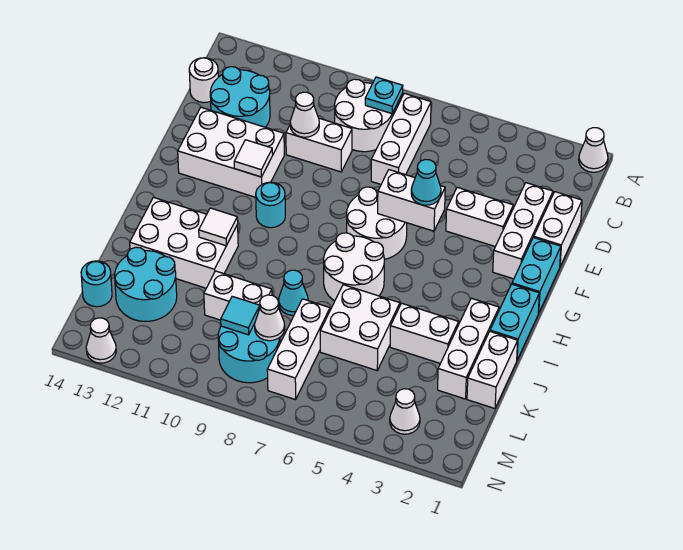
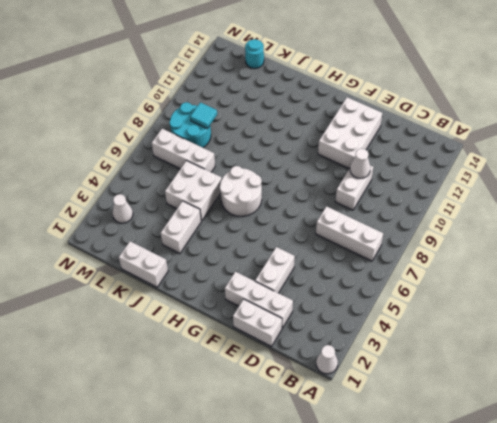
none -> white 2x2 round brick [335,79,394,152]
none -> cyan 2x2 round brick [210,67,270,127]
none -> white 1x1 round brick [189,58,218,103]
none -> cyan 1x2 brick [512,237,561,313]

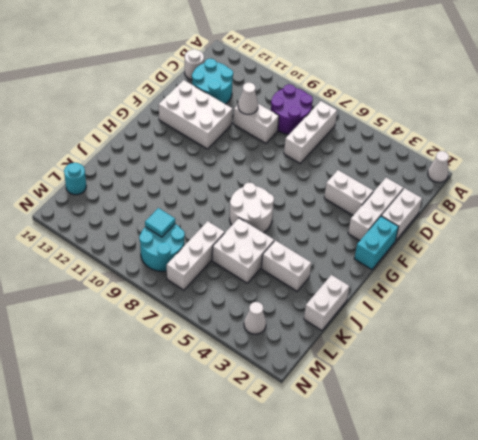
purple 2x2 round brick [271,84,313,134] -> white 2x2 round brick [335,79,394,152]
none -> white 2x2 round brick [347,187,407,259]
none -> cyan 1x1 round brick [256,182,285,228]
none -> cyan 1x2 brick [490,284,539,360]
none -> white 1x3 brick [438,298,499,399]

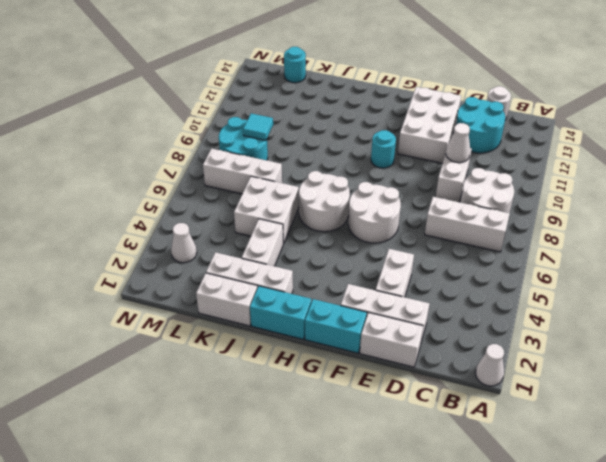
none -> white 2x3 brick [130,197,238,288]
none -> cyan 1x1 cone [279,270,308,315]
none -> white 1x2 brick [204,271,272,320]
none -> cyan 2x2 round brick [115,247,177,321]

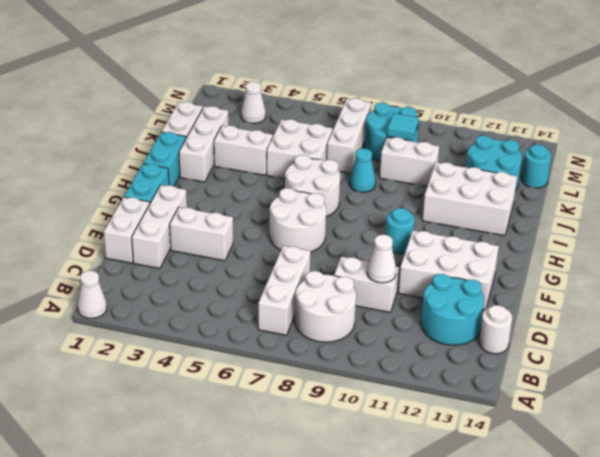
none -> white 1x1 cone [86,318,116,363]
none -> cyan 1x1 plate [365,77,403,114]
none -> white 1x2 brick [378,170,445,231]
none -> white 1x1 tile [234,140,273,177]

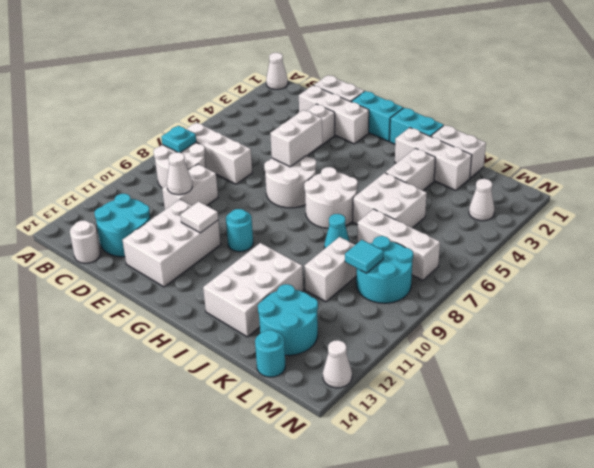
none -> white 1x1 tile [199,208,238,246]
none -> white 1x1 cone [255,295,285,341]
none -> cyan 1x1 cone [411,159,441,205]

